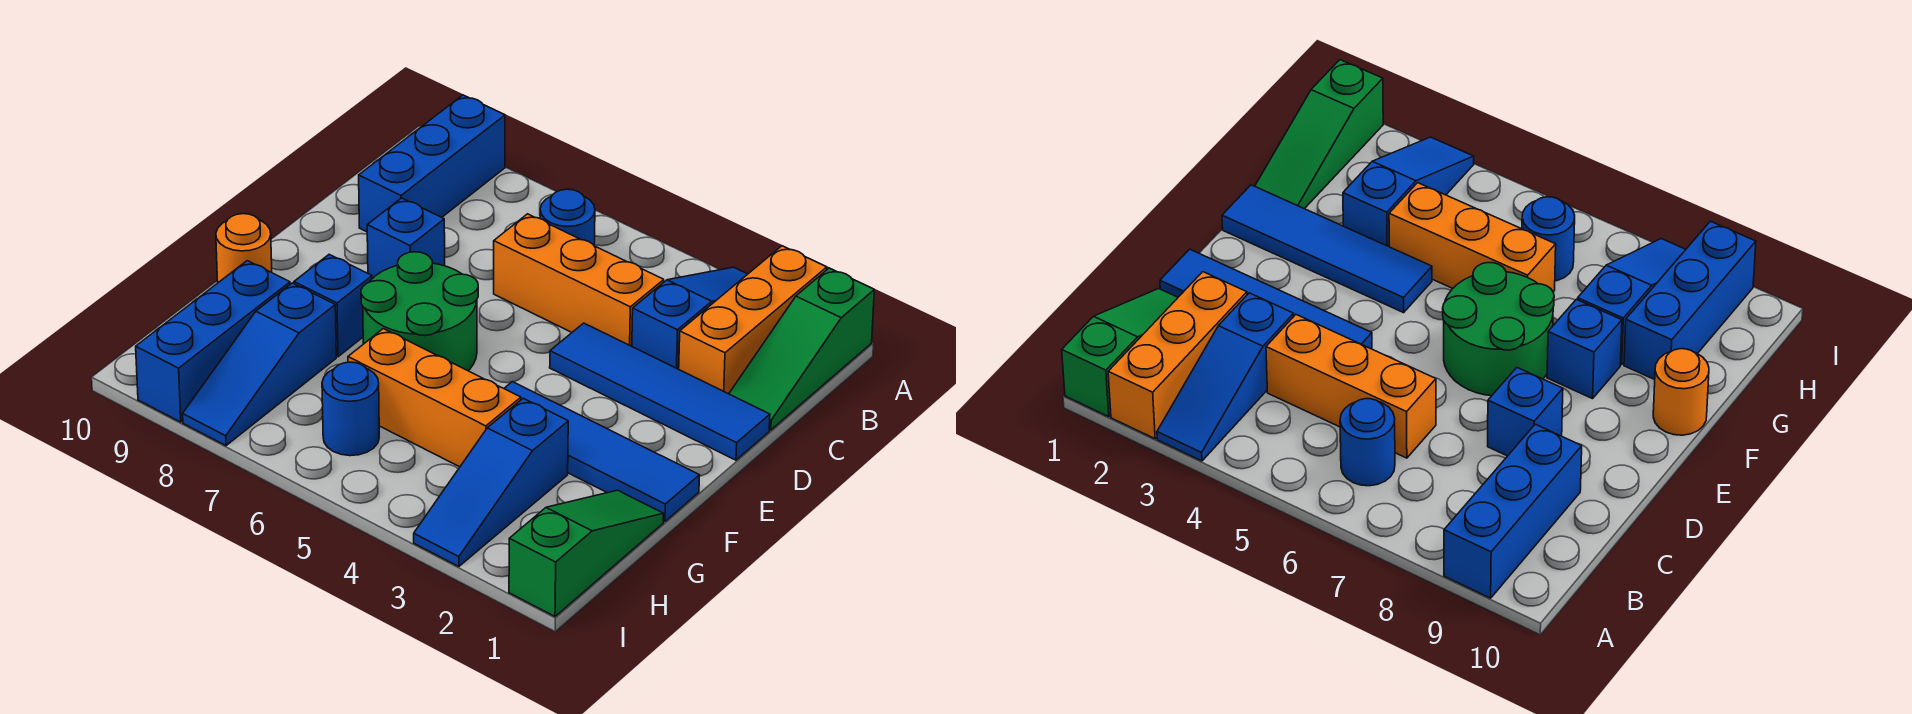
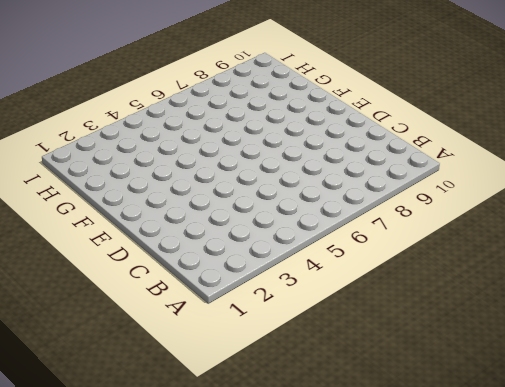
none -> green 1x3 slope [729,268,874,430]
none -> orange 1x3 brick [679,246,827,394]
none -> blue 1x3 slope [632,267,747,369]

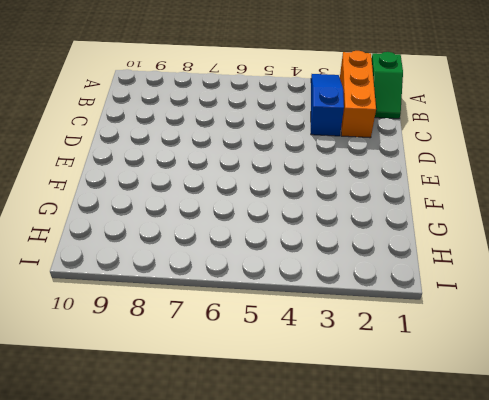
green 1x2 slope [372,52,403,119] -> green 1x3 slope [729,268,874,430]
none -> blue 1x3 brick [359,95,505,232]
none -> blue 1x1 round brick [540,189,595,245]
none -> orange 1x3 brick [494,214,664,346]

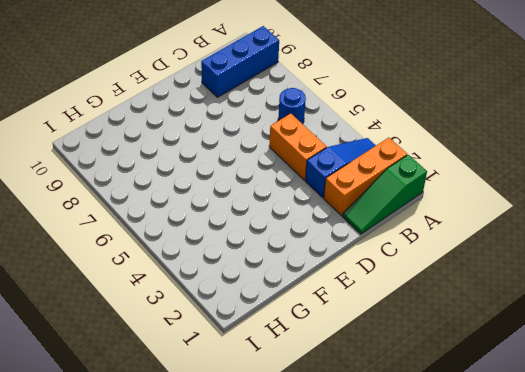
orange 1x2 brick [269,113,327,180] -> orange 1x3 brick [494,214,664,346]
none -> blue 1x4 tile [550,323,770,460]
none -> blue 1x1 brick [367,198,445,278]
none -> green 2x2 round brick [361,252,478,371]

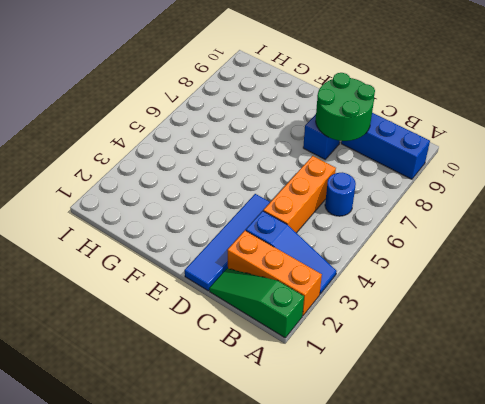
green 2x2 round brick [316,73,375,141] -> green 2x2 round brick moved to [361,252,478,371]
none -> blue 1x4 tile [504,382,699,522]
none -> blue 1x1 brick [294,255,372,357]
none -> orange 1x1 round brick [216,214,272,283]

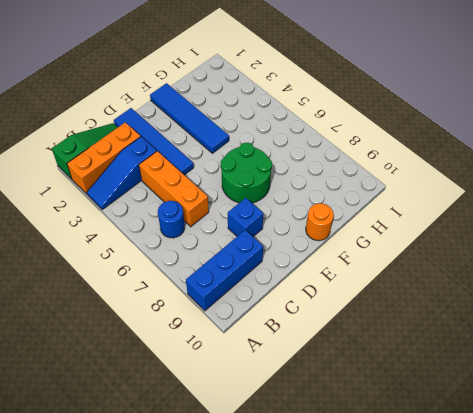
none -> blue 1x1 brick [294,255,372,357]
none -> green 1x3 slope [509,490,663,616]
none -> blue 1x3 slope [414,398,568,567]

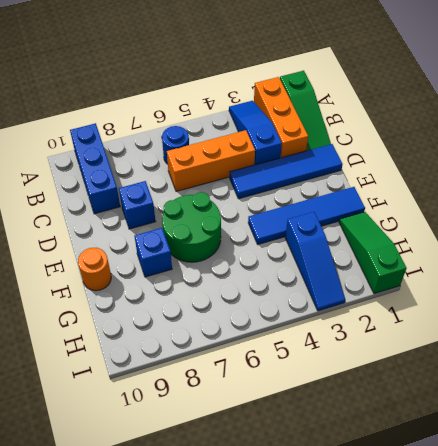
none -> orange 1x3 brick [348,329,521,467]
none -> blue 1x3 slope [183,283,336,446]
none -> blue 1x3 brick [136,261,290,422]

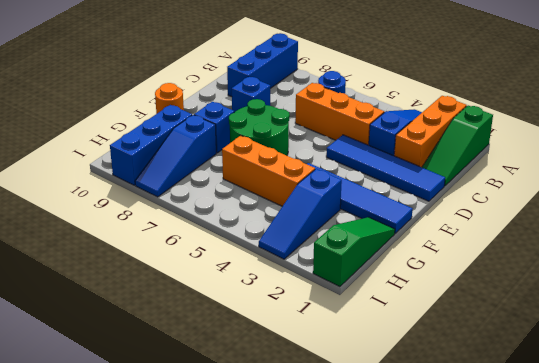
none -> blue 1x1 round brick [322,362,379,456]

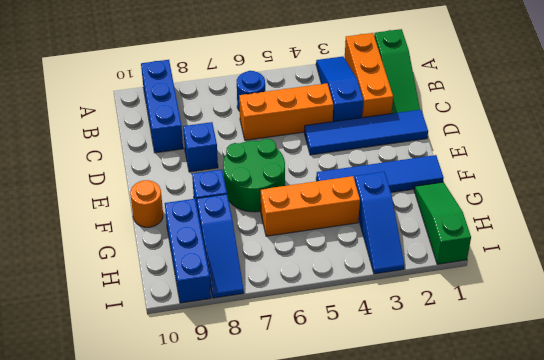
none -> blue 1x1 round brick [322,362,379,456]

